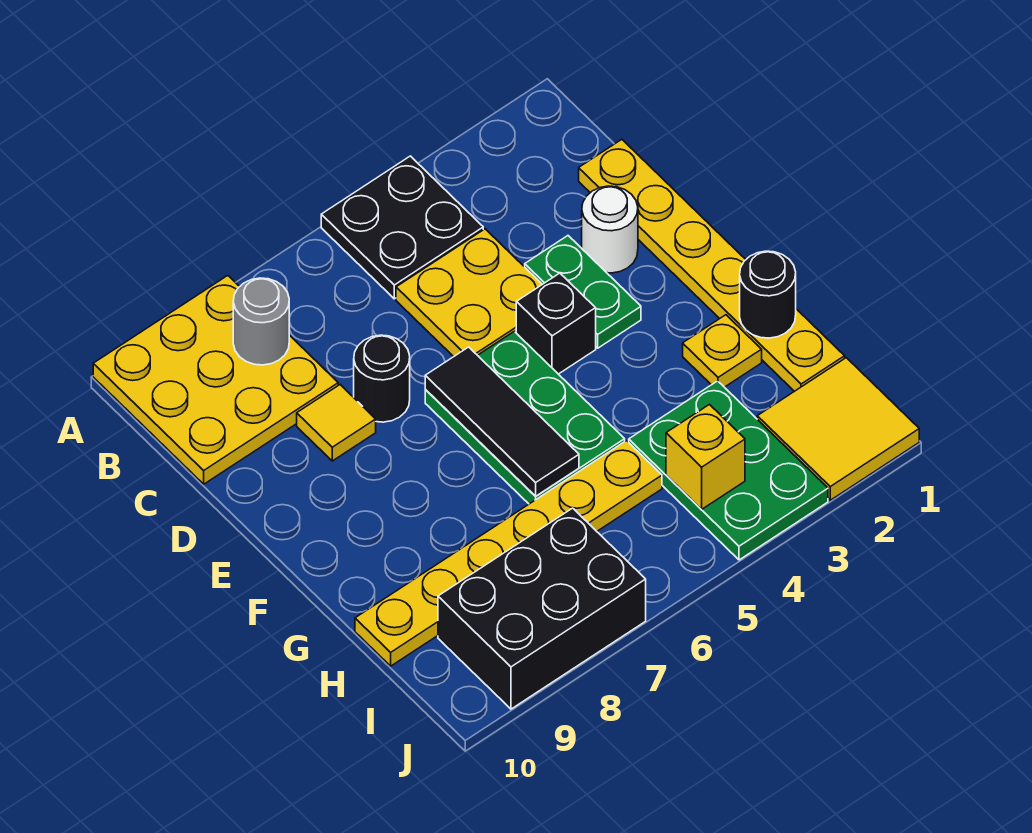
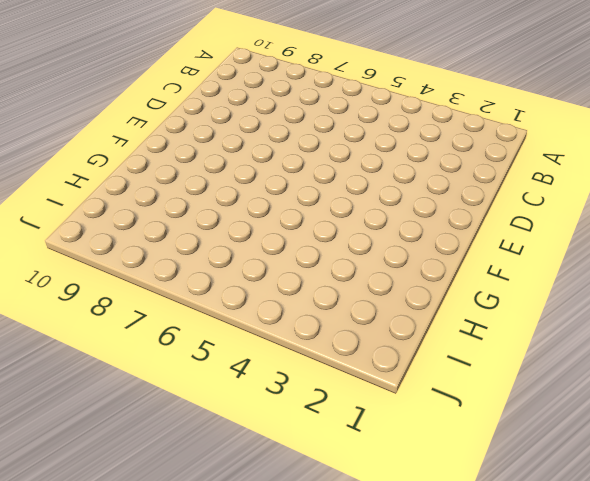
none -> black 2x2 plate [321,156,483,299]
none -> yellow 3x3 plate [93,276,338,484]
none -> yellow 1x6 plate [579,140,845,391]

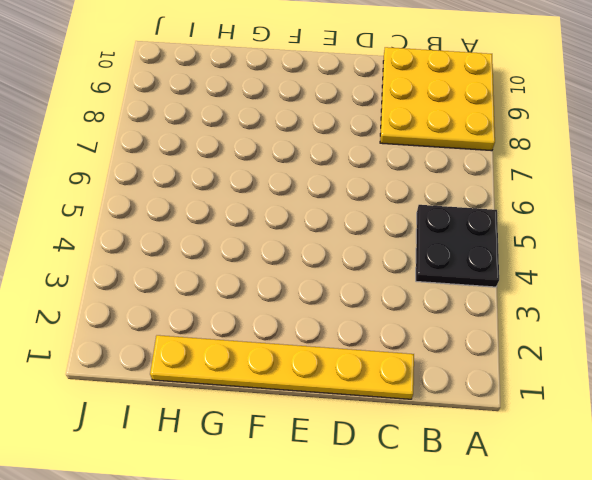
none -> yellow 2x2 plate [396,229,542,357]
none -> white 1x1 round brick [582,186,638,273]
none -> green 1x2 plate [525,236,641,348]

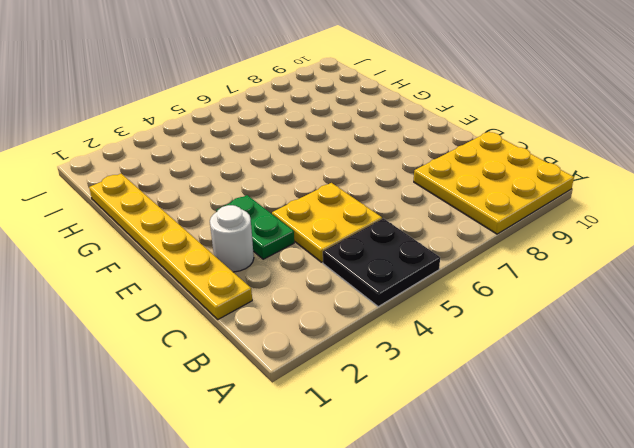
none -> black 1x1 round brick [354,335,410,422]
none -> yellow 1x1 tile [297,385,376,461]
none -> black 1x1 brick [516,273,596,374]

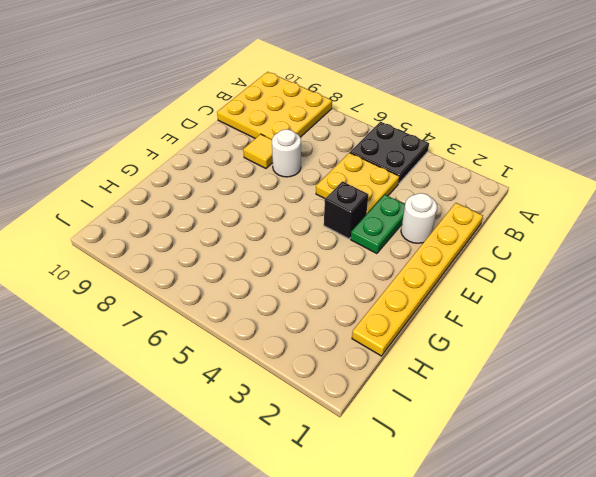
white 1x1 round brick [272,129,301,177] -> black 1x1 round brick [354,335,410,422]
none -> green 2x3 plate [425,331,625,504]
none -> yellow 1x1 plate [683,315,762,387]
none -> green 2x3 plate [629,381,828,560]

